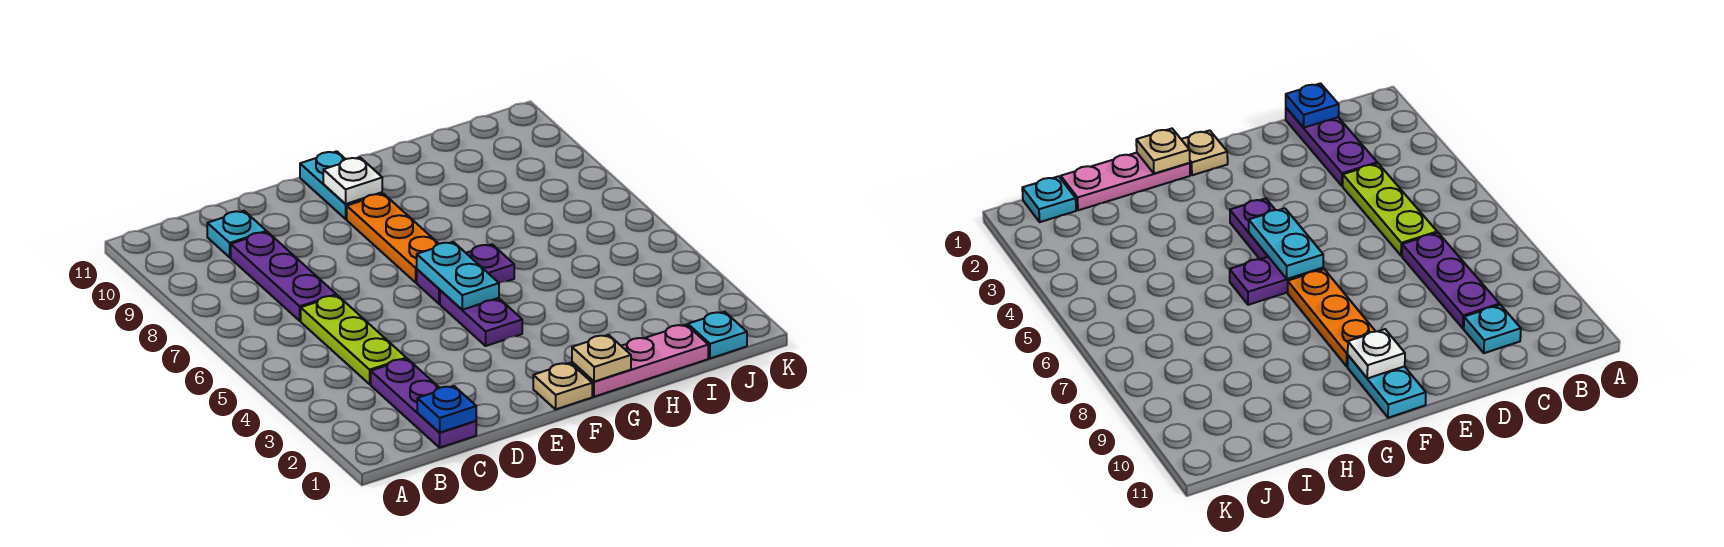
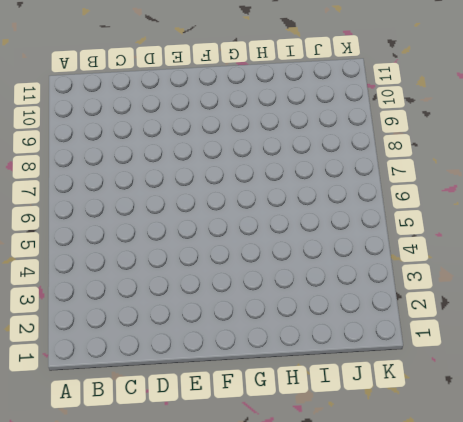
none -> purple 1x3 plate [371,359,476,448]
none -> lime 1x3 plate [301,295,406,384]
none -> purple 1x3 plate [231,232,336,321]

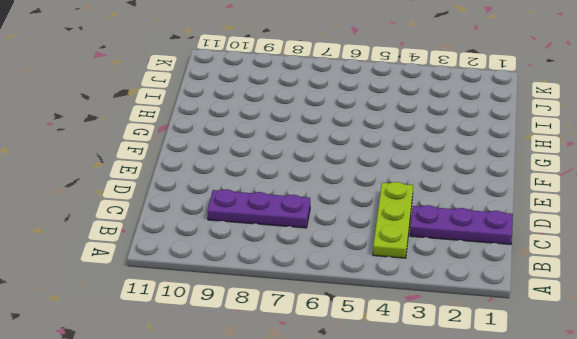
lime 1x3 plate [373,182,413,258] -> lime 1x3 plate turned to [301,295,406,384]
none -> cyan 1x1 plate [207,211,266,257]
none -> tan 1x1 plate [533,363,592,409]
none -> purple 1x2 plate [440,291,522,346]

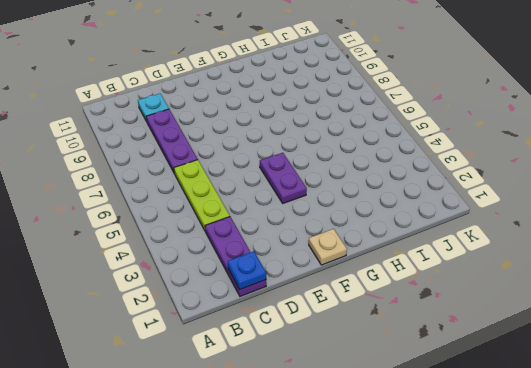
none -> purple 1x2 plate [417,244,514,304]
none -> orange 1x3 plate [347,194,439,282]
none -> cyan 1x2 plate [300,151,382,219]

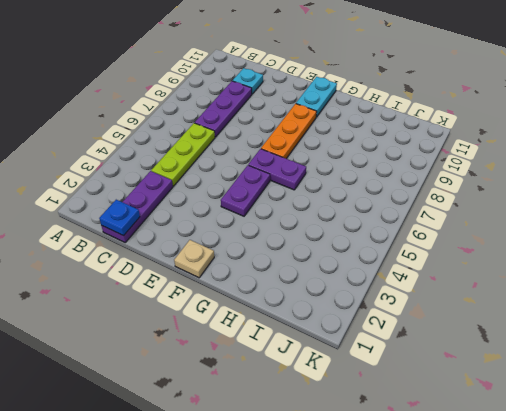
none -> pink 1x3 plate [572,325,708,397]
none -> cyan 1x1 plate [688,312,747,358]
none -> cyan 1x2 plate [417,242,499,310]

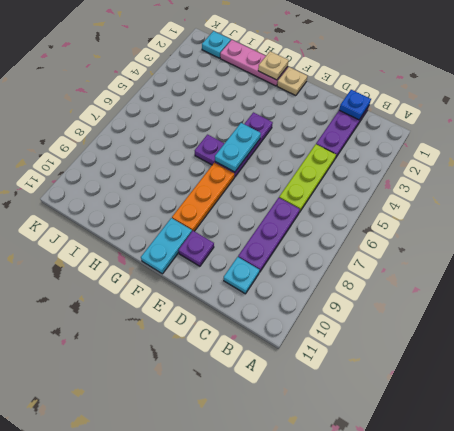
purple 1x1 plate [179,231,214,266] -> none
none -> white 1x1 plate [323,157,382,204]

